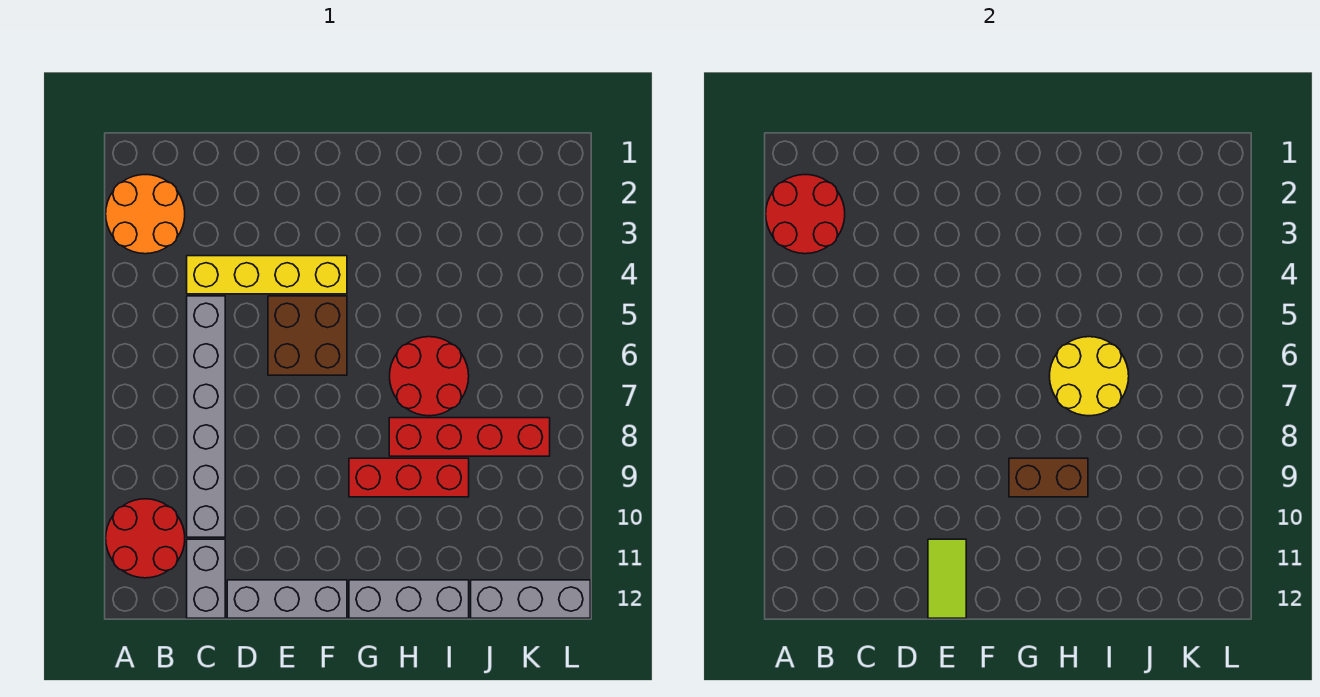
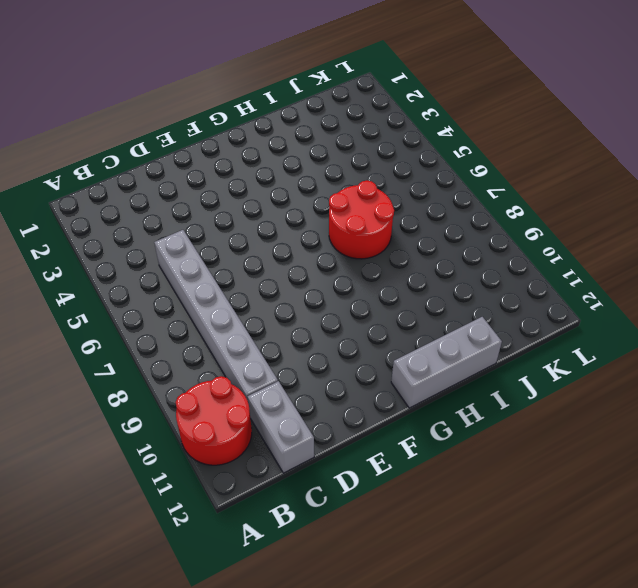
none -> orange 2x2 round brick [106,175,185,254]
none -> yellow 1x4 brick [187,256,347,294]
none -> grey 1x3 brick [227,580,347,618]

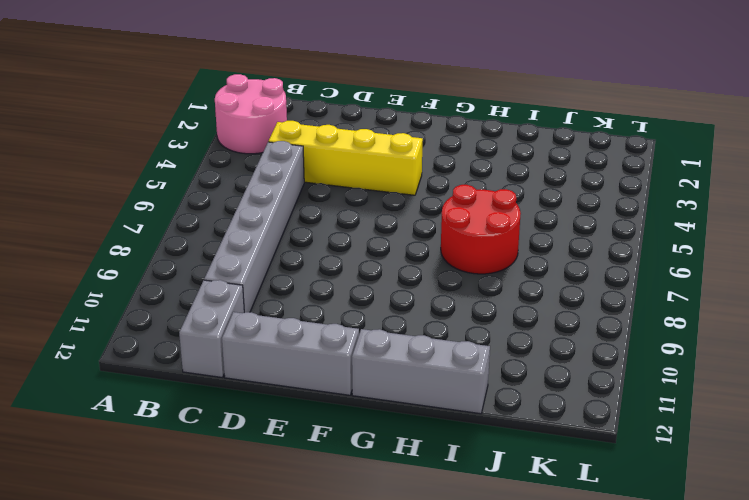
pink 2x2 round brick [215,74,287,154] -> orange 2x2 round brick [106,175,185,254]
none -> red 2x2 round brick [106,499,185,578]
none -> brown 2x2 brick [268,296,347,375]
none -> red 1x3 brick [349,458,469,497]

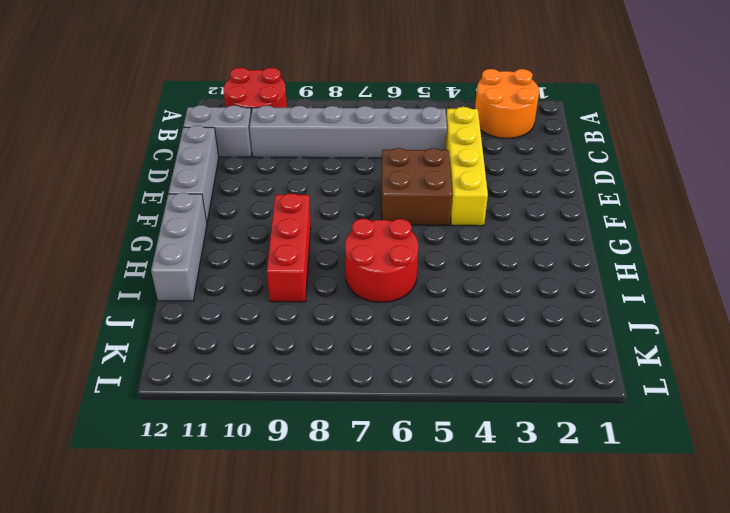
none -> red 1x4 brick [389,418,550,456]
none -> grey 1x3 brick [471,580,590,618]
none -> red 2x2 round brick [766,175,845,254]

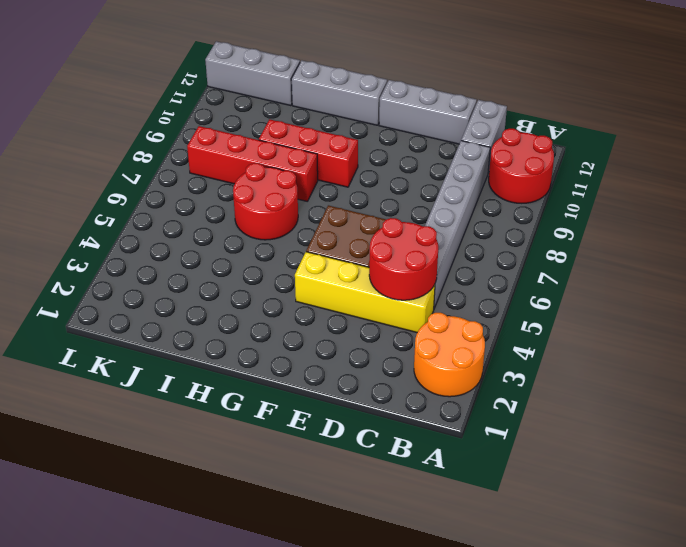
red 2x2 round brick [369,218,438,300] -> red 2x2 round brick moved to [766,175,845,254]
none -> lime 1x2 tile [928,539,966,618]
none -> brown 1x2 brick [1009,458,1088,497]
none -> yellow 2x2 round brick [1050,337,1129,416]

